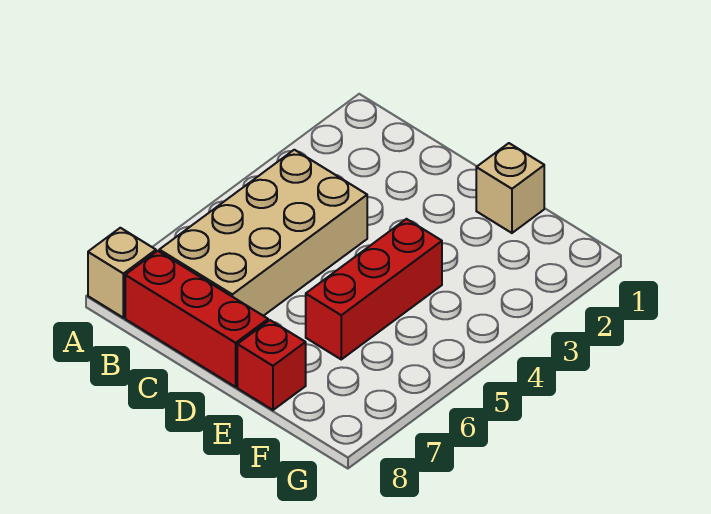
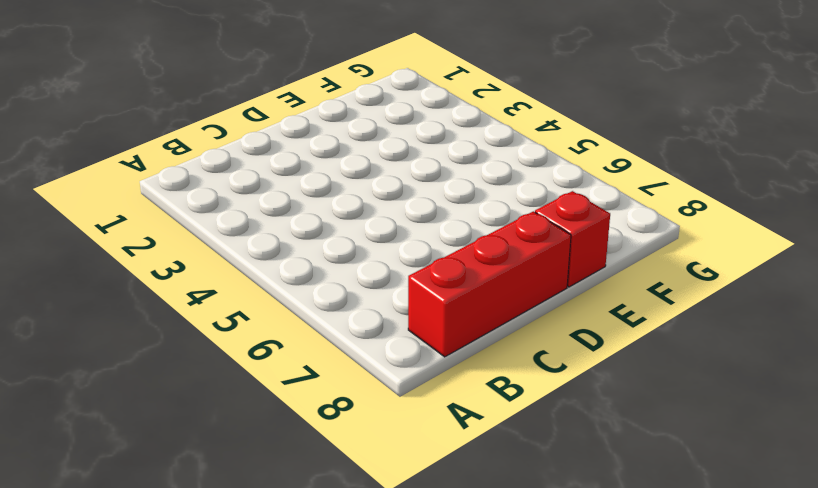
none -> tan 1x1 brick [88,228,156,318]
none -> tan 2x4 brick [159,150,367,316]

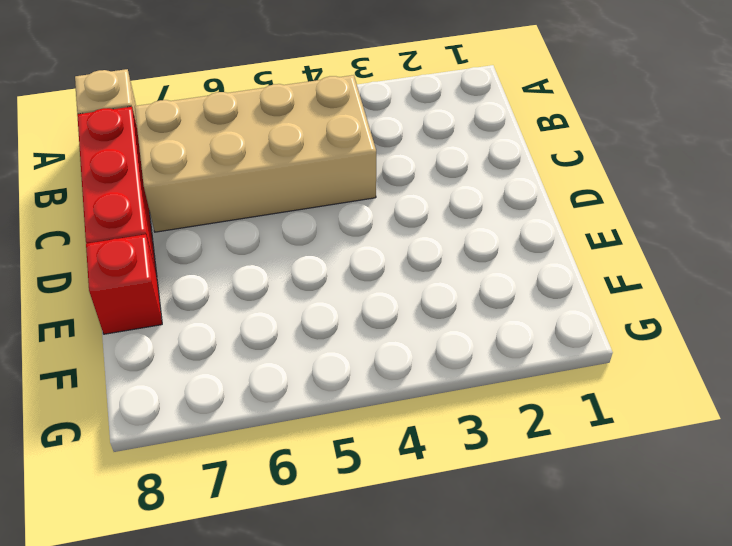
none -> tan 1x1 brick [476,143,544,233]
none -> red 1x3 brick [306,219,442,359]

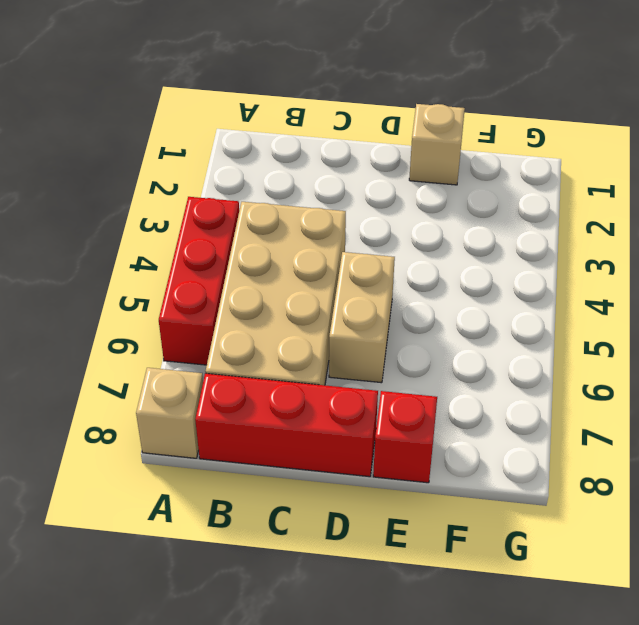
red 1x3 brick [159,197,239,365] -> red 1x3 brick moved to [306,219,442,359]
tan 1x2 brick [329,252,395,383] -> none

